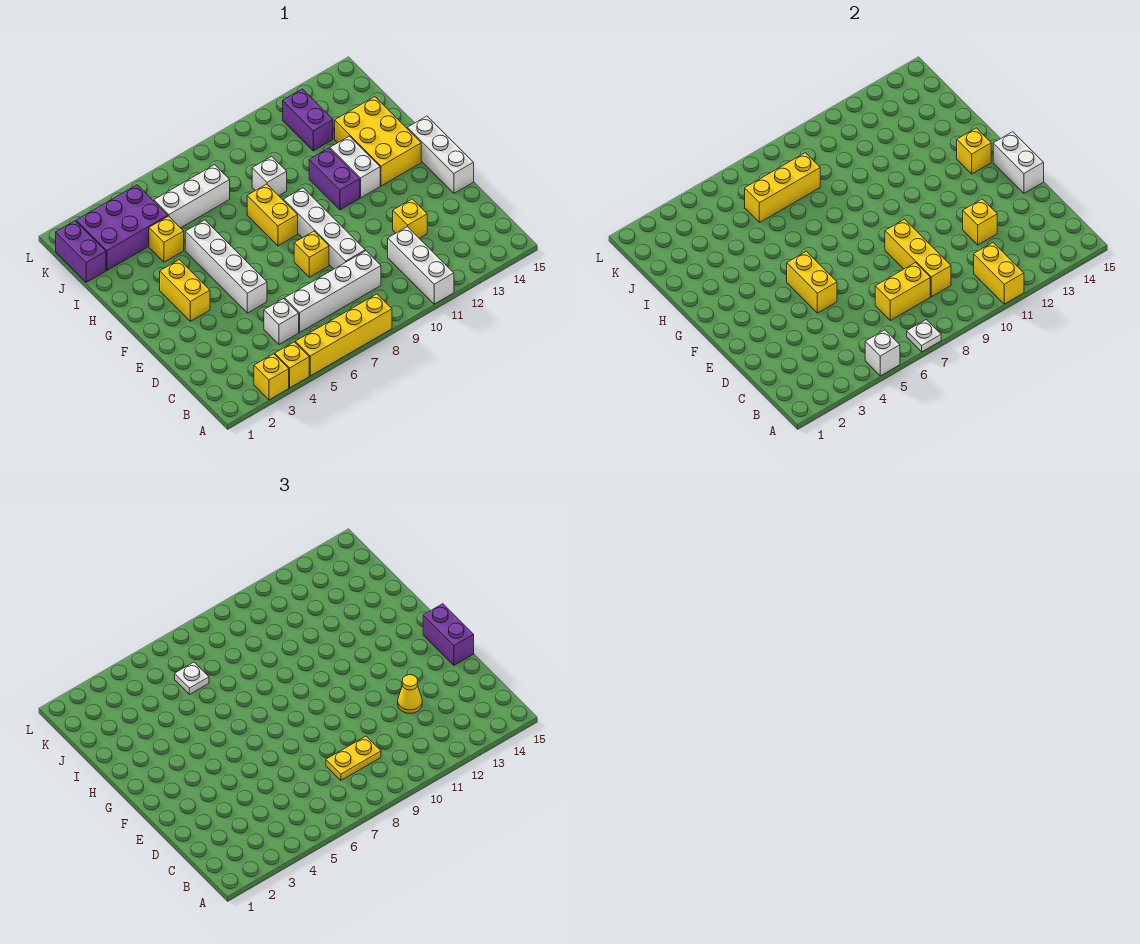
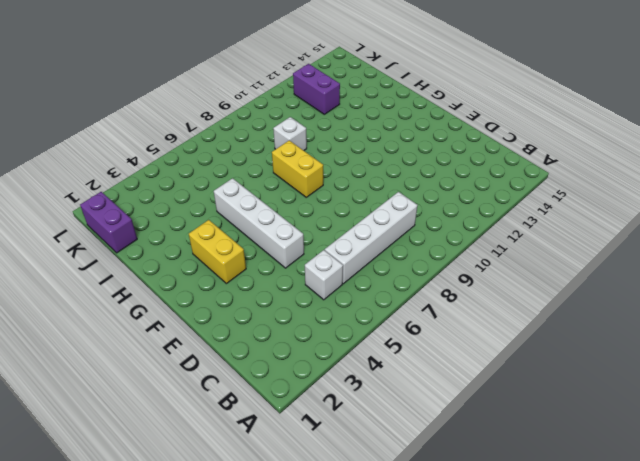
none -> yellow 1x1 brick [254,354,289,400]
none -> yellow 1x1 brick [275,342,309,388]
none -> yellow 1x4 brick [295,294,392,376]
none -> white 1x3 brick [388,227,454,304]

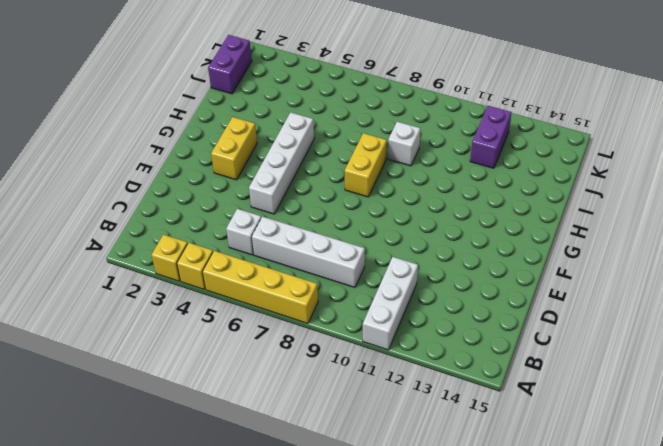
none -> white 1x4 brick [284,188,365,269]
none -> yellow 1x1 brick [393,199,427,238]
none -> yellow 1x1 brick [294,231,329,277]
none -> white 1x3 brick [407,116,474,193]

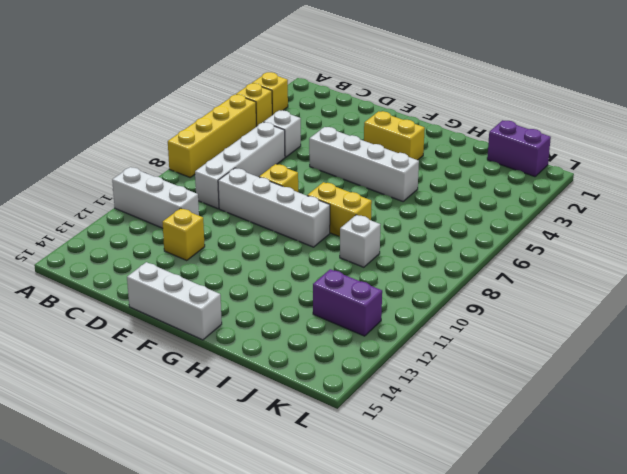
none -> purple 1x2 brick [309,148,360,210]
none -> white 1x2 brick [330,136,380,198]
none -> yellow 2x3 brick [335,97,421,186]
none -> yellow 1x1 brick [149,216,184,262]

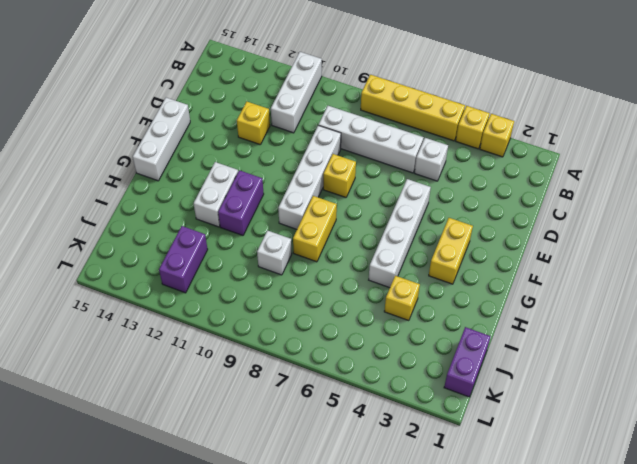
none -> yellow 2x3 brick [335,97,421,186]
none -> purple 2x3 brick [76,185,168,270]
none -> white 1x3 brick [154,165,230,228]
none -> white 1x1 brick [865,330,900,376]

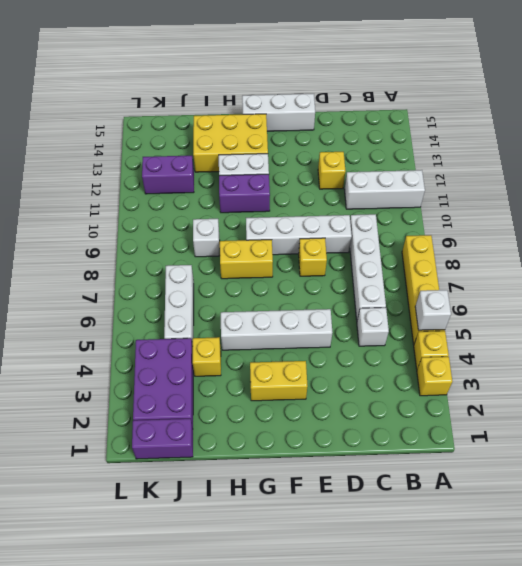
none -> white 1x1 plate [907,320,941,352]
none -> yellow 1x2 brick [974,243,1024,304]
none -> yellow 1x2 brick [875,263,930,320]
none -> yellow 1x3 brick [885,219,951,297]

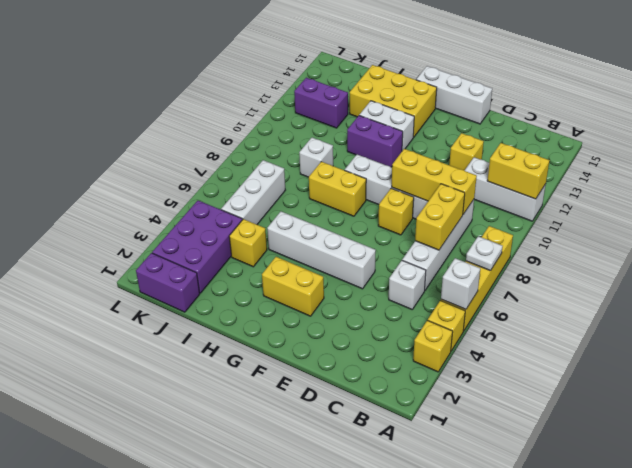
none -> yellow 1x1 brick [963,199,997,245]
none -> yellow 1x2 brick [787,251,837,313]
none -> white 1x2 brick [993,132,1044,193]
none -> yellow 1x1 brick [957,128,991,174]

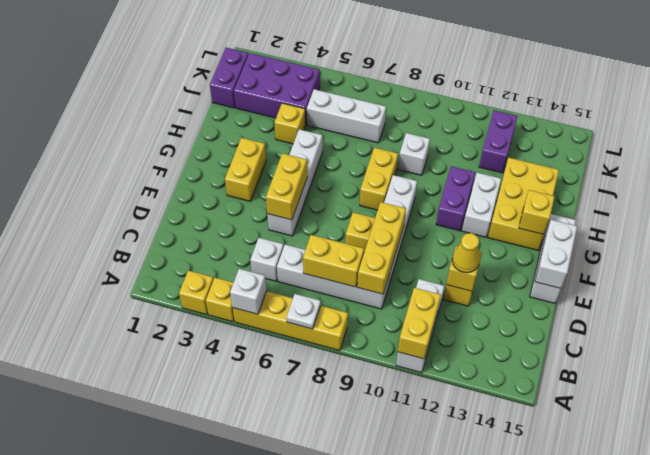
none -> yellow 1x3 brick [745,153,820,223]
none -> yellow 1x2 plate [326,736,381,780]
none -> purple 1x2 brick [423,604,474,665]
none -> white 1x1 plate [175,662,209,695]

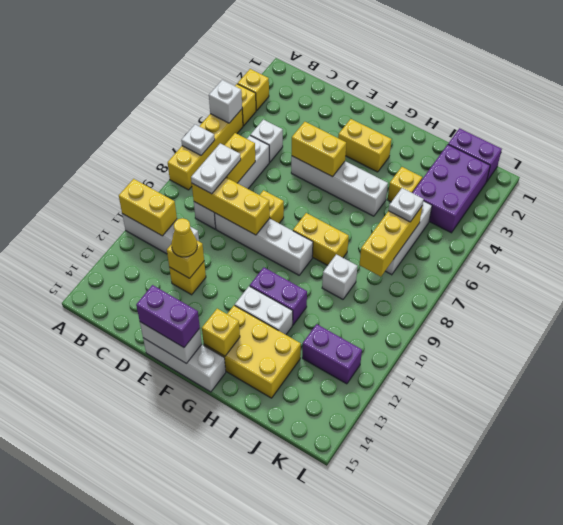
white 1x2 plate [191,143,241,194] -> yellow 1x2 plate [326,736,381,780]

